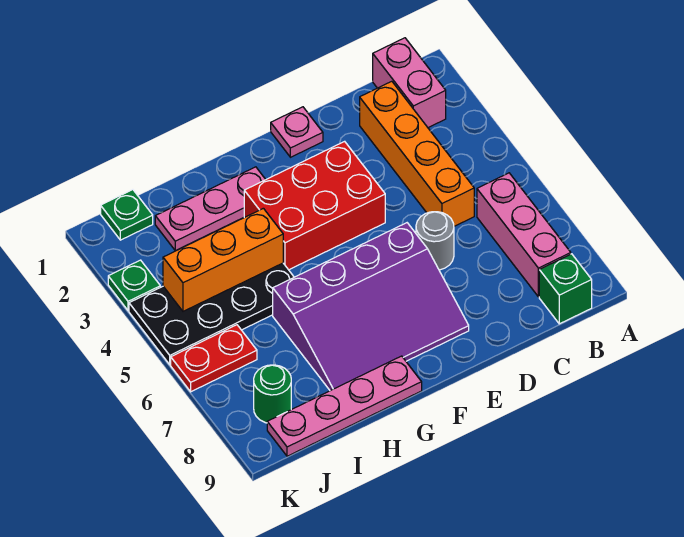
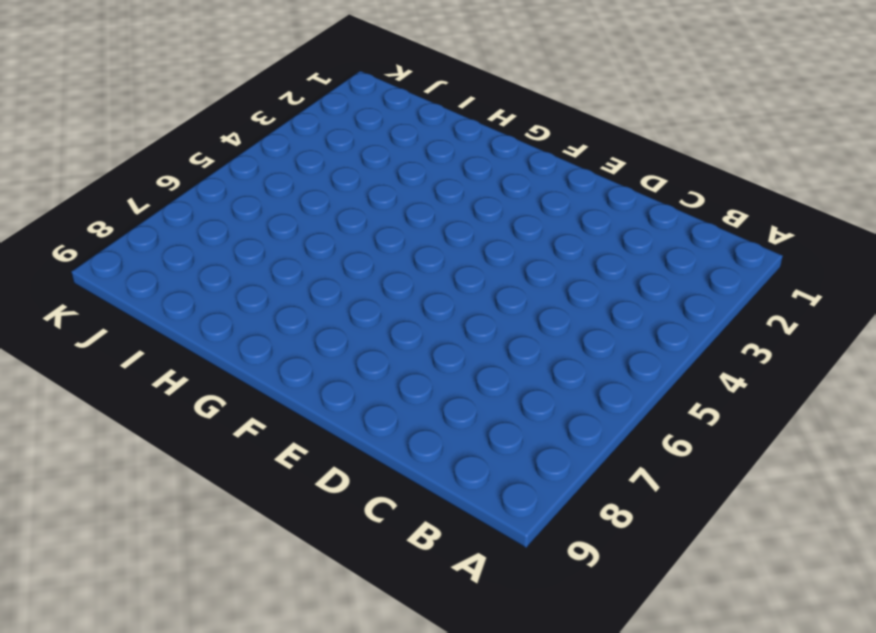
none -> pink 1x2 brick [373,38,446,128]
none -> pink 1x3 brick [477,173,571,297]
none -> green 1x1 brick [539,254,592,324]

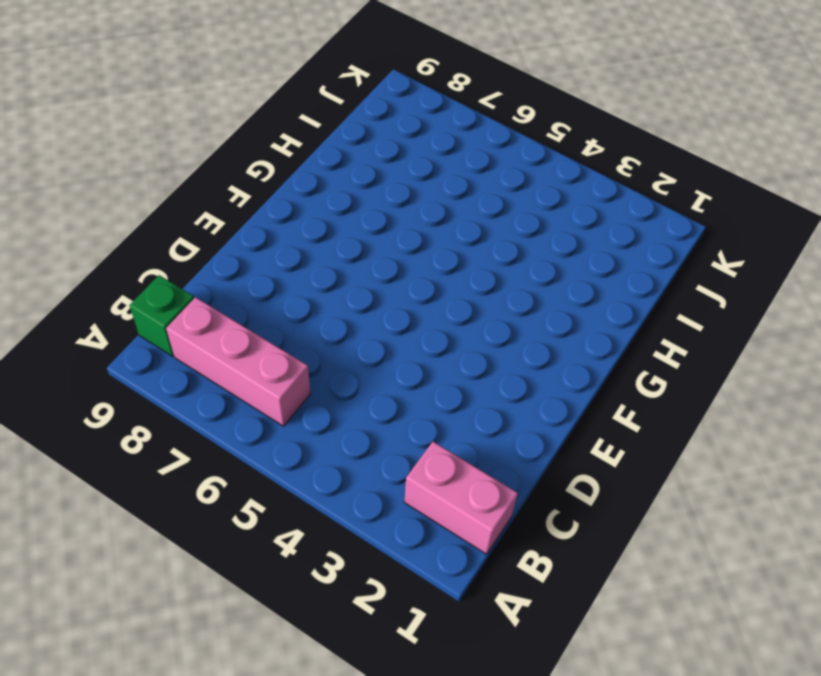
none -> orange 1x4 brick [360,81,474,226]
none -> grey 1x1 round brick [416,212,454,270]
none -> pink 1x1 plate [271,107,323,157]

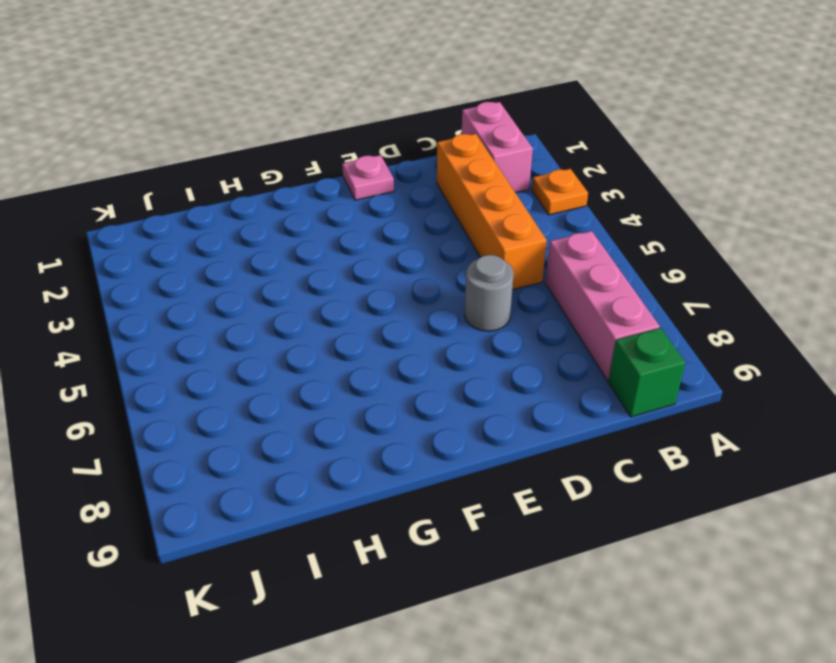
orange 1x1 plate [532,169,588,215] -> none
none -> red 2x3 brick [244,141,385,270]
none -> purple 3x4 slope [273,223,469,391]
none -> pink 1x3 plate [155,167,266,251]

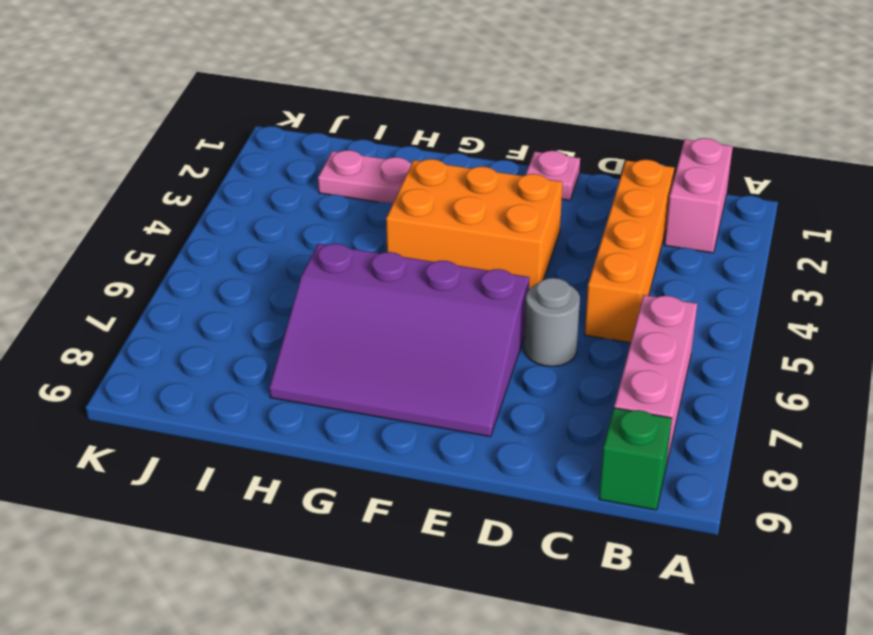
orange 2x3 brick [386,159,563,289] -> red 2x3 brick [244,141,385,270]
none -> pink 1x4 plate [267,356,422,456]
none -> black 2x4 plate [129,263,294,365]
none -> green 1x1 plate [101,190,153,240]

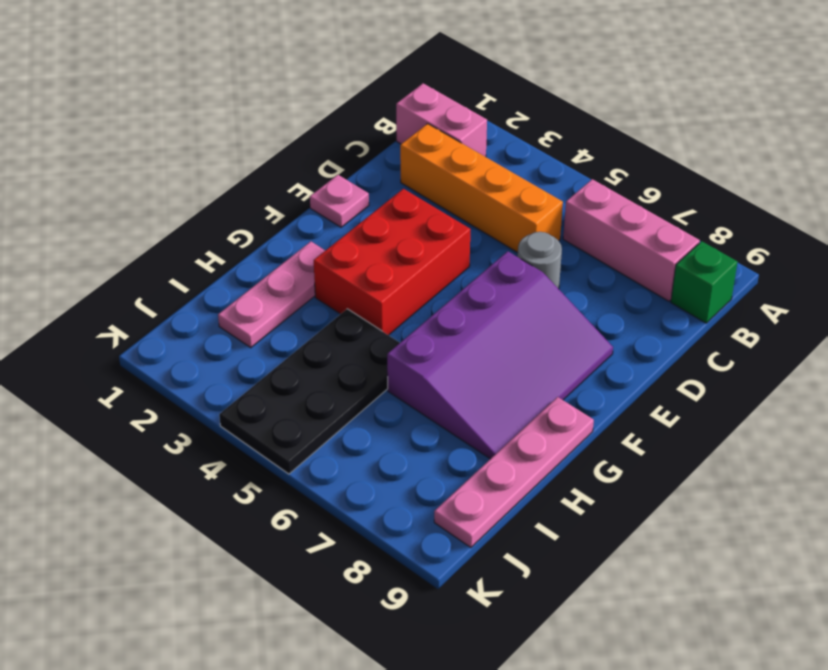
none -> green 1x1 plate [101,190,153,240]
none -> red 1x2 plate [171,325,257,392]
none -> green 1x1 round brick [254,365,291,423]

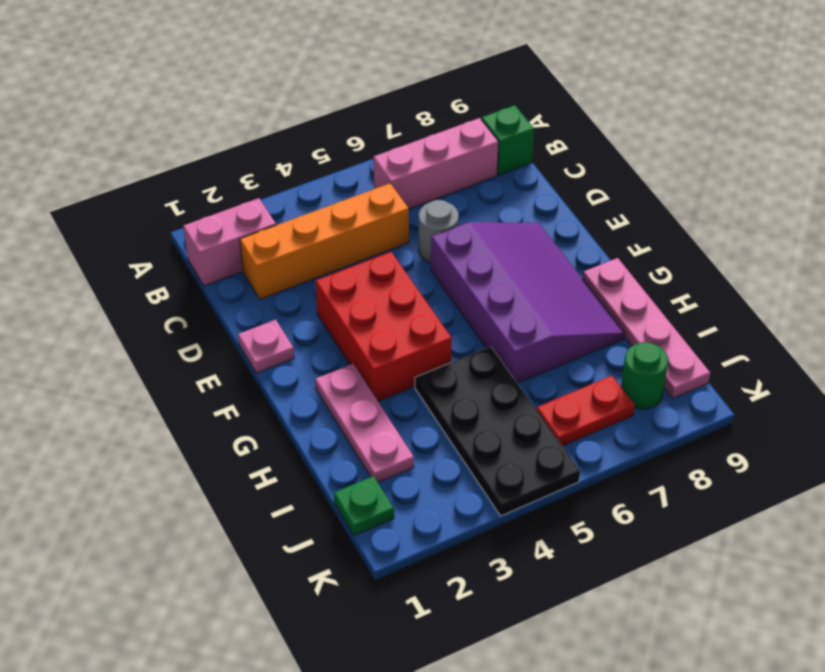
red 1x2 plate [537,376,635,446] -> red 1x2 plate turned to [171,325,257,392]
none -> green 1x1 plate [108,260,160,311]
none -> orange 1x3 brick [163,208,283,311]

